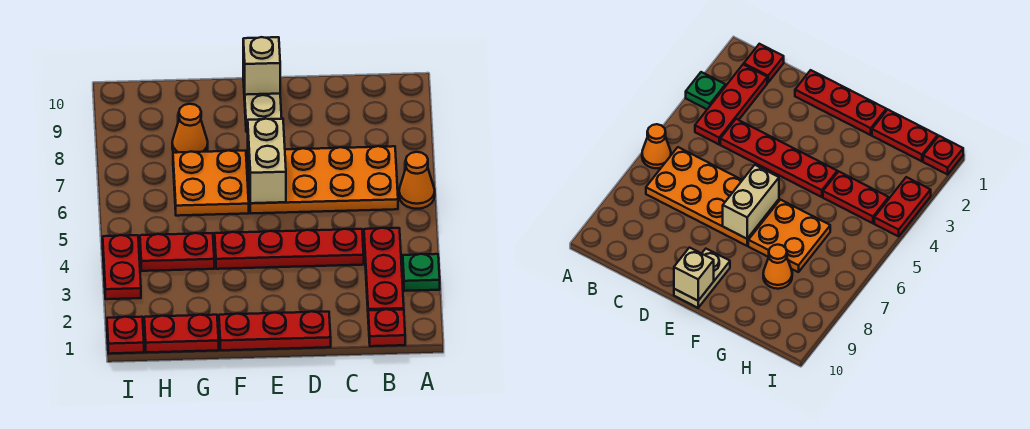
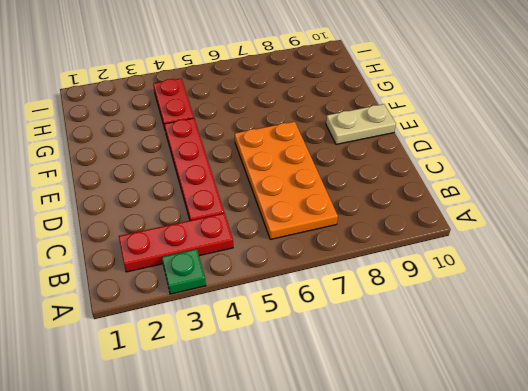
none -> orange 1x1 cone [399,152,435,209]
none -> red 1x1 plate [368,309,405,346]
none -> red 1x3 plate [219,311,331,350]

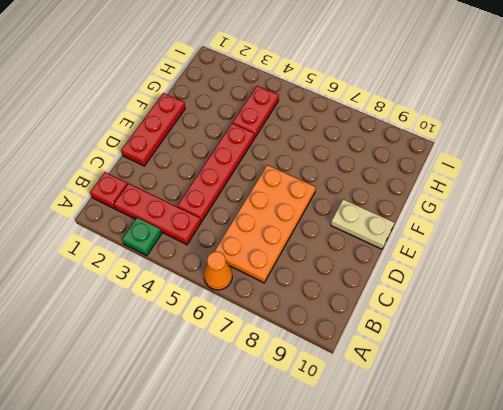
none -> orange 2x2 plate [173,150,249,216]
none -> red 1x2 plate [144,315,219,353]
none -> orange 1x1 cone [172,104,208,153]

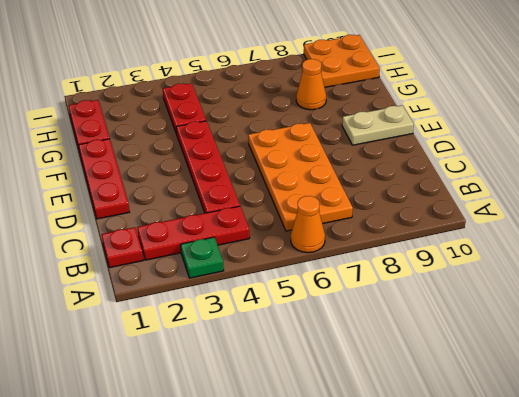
orange 2x2 plate [304,35,380,87] -> orange 2x2 plate moved to [173,150,249,216]
none -> red 1x1 plate [107,317,144,354]
none -> red 1x2 plate [103,235,141,299]
none -> tan 1x2 brick [248,119,286,203]

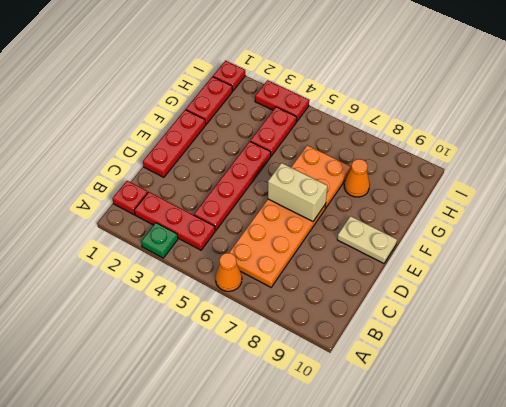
none -> tan 1x1 brick [243,37,280,95]

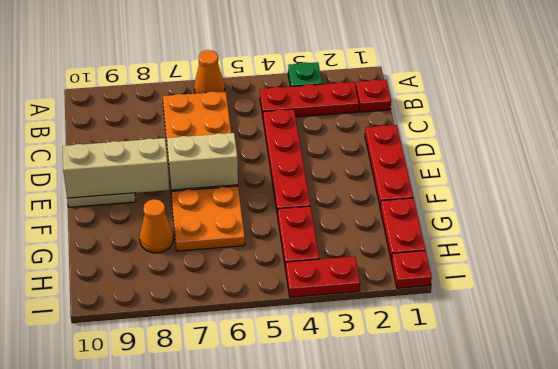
tan 1x3 brick [63,138,169,198] -> tan 1x1 brick [243,37,280,95]

